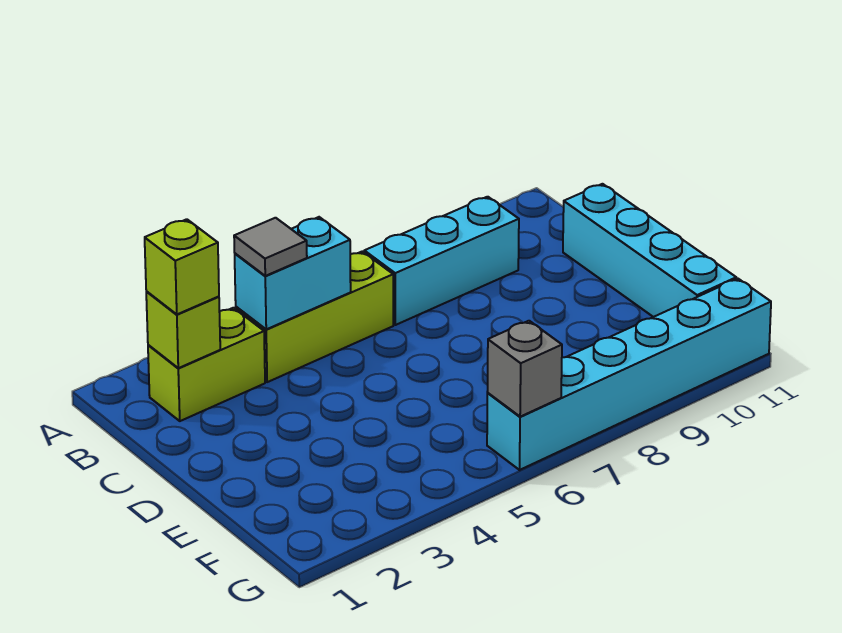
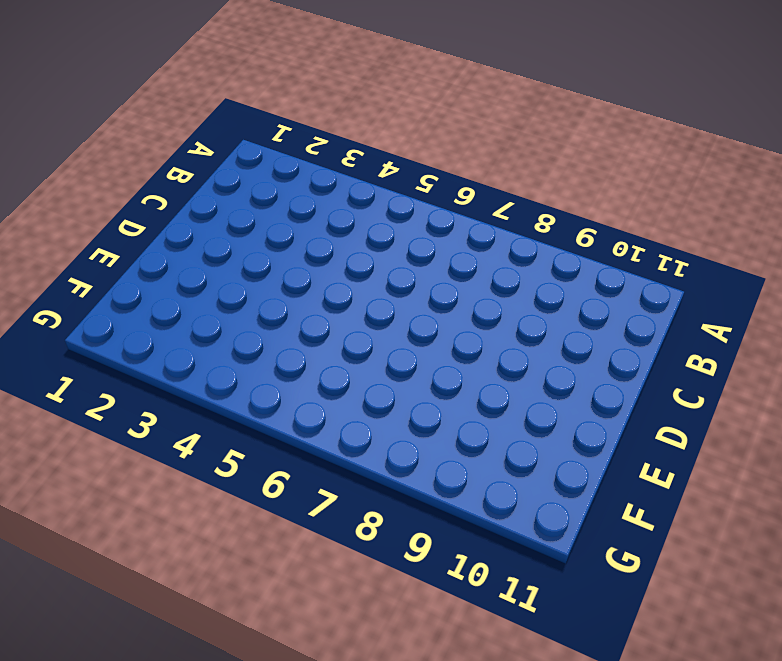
none -> lime 1x2 brick [148,308,265,421]
none -> lime 1x3 brick [236,251,393,382]

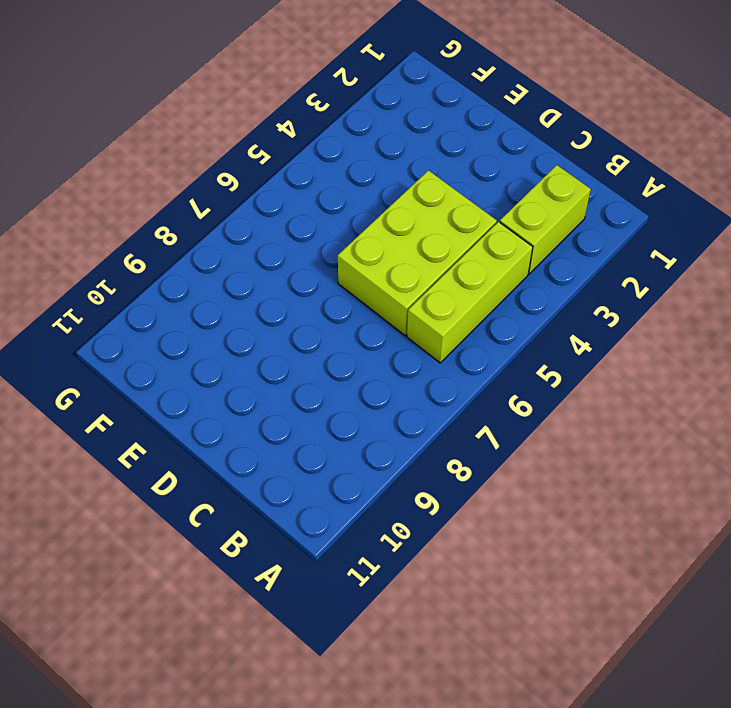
lime 2x3 brick [338,170,497,336] -> none
none -> cyan 1x3 brick [364,197,519,325]
none -> cyan 1x4 brick [563,184,736,317]

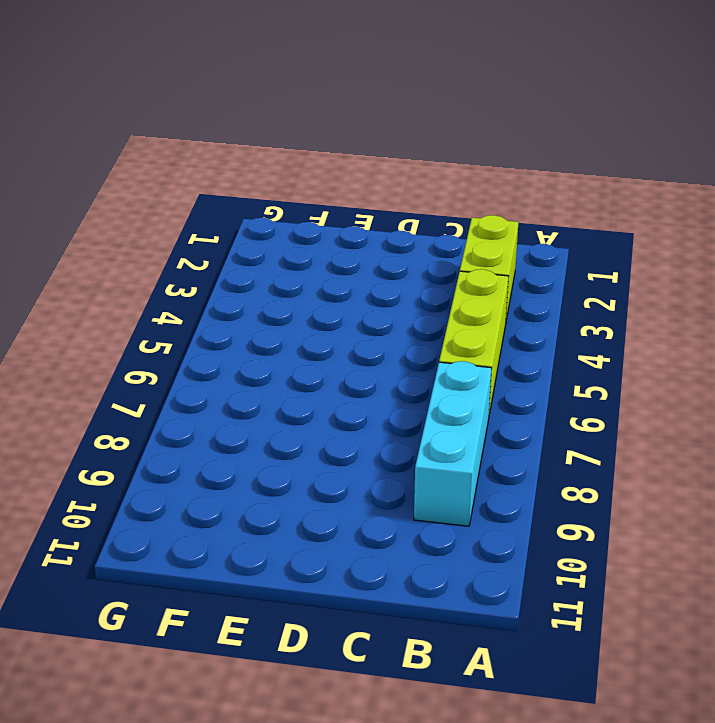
none -> cyan 1x4 brick [563,184,736,317]
none -> cyan 1x6 brick [487,279,771,470]

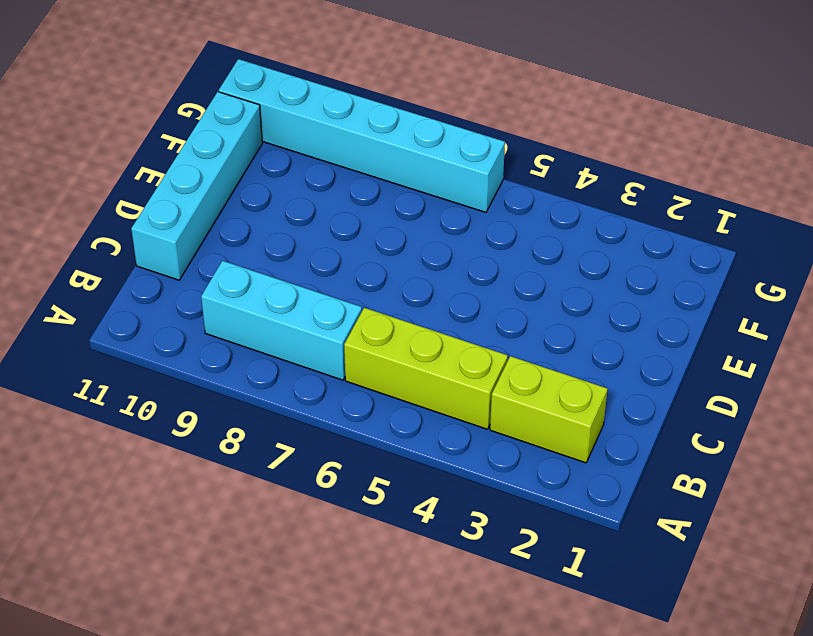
none -> lime 1x1 brick [146,292,220,368]
none -> cyan 1x2 brick [235,217,351,329]

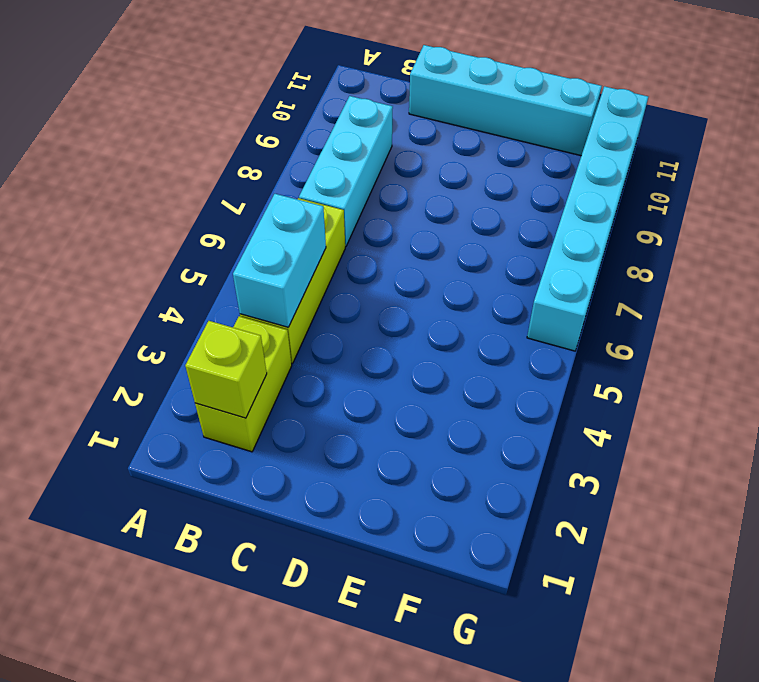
none -> grey 1x1 brick [487,321,562,417]
none -> lime 1x1 brick [145,219,219,314]

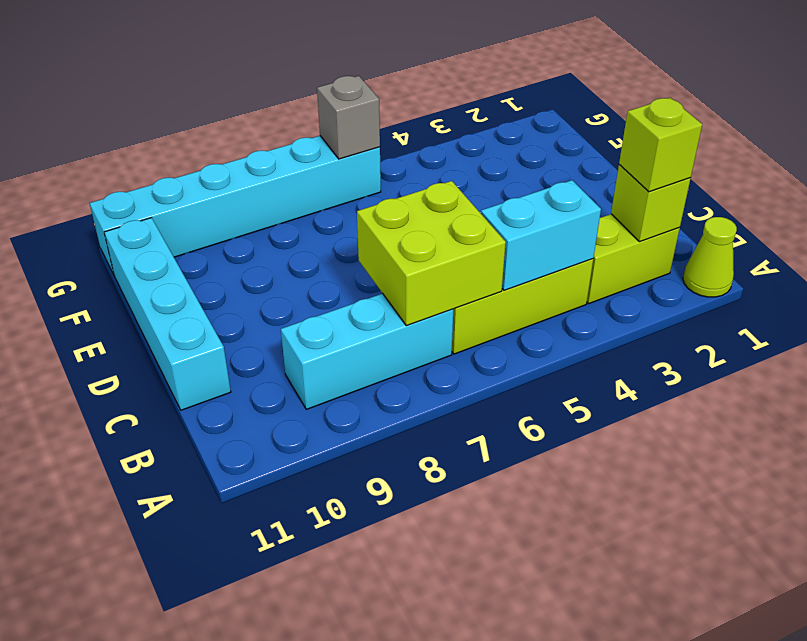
lime 1x1 cone [683,217,737,297] -> none
lime 2x2 brick [357,181,506,326] -> none
none -> grey 1x1 tile [234,218,307,276]

